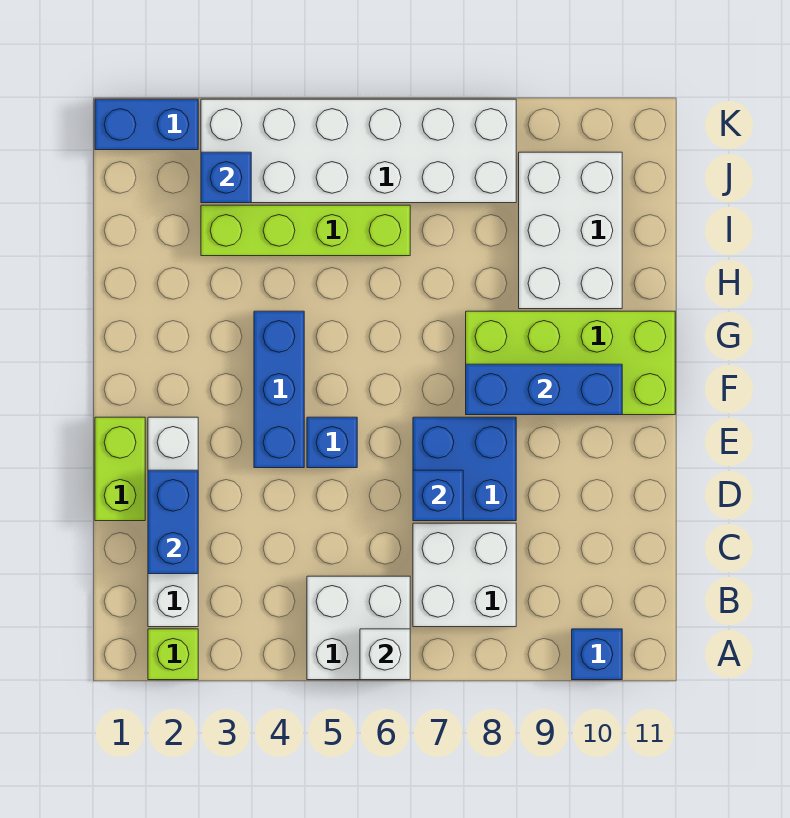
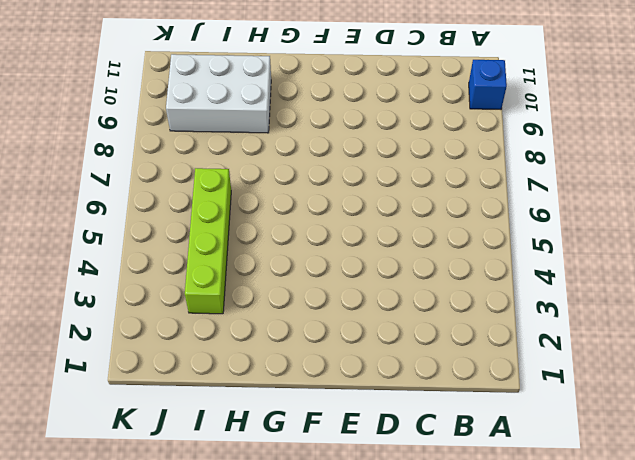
none -> lime 1x1 brick [148,629,198,680]
none -> white 2x2 brick [307,576,410,680]
none -> white 1x4 brick [148,417,198,627]

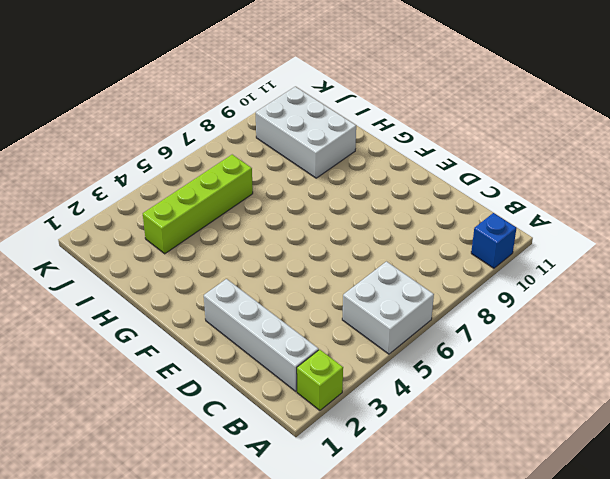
none -> white 2x2 brick [413,523,516,627]
none -> lime 1x2 brick [95,417,145,521]
none -> blue 2x2 brick [413,417,516,521]

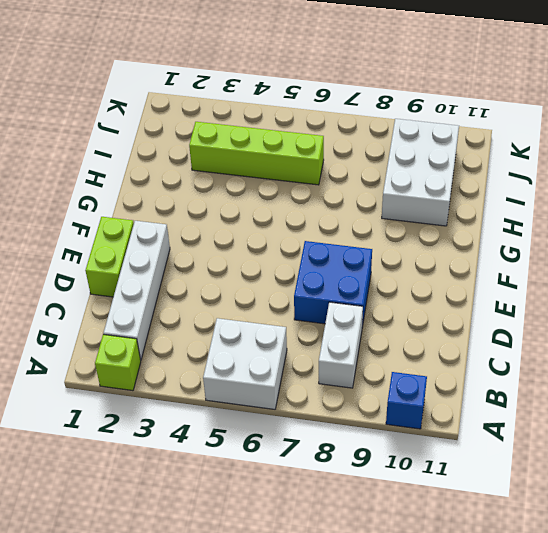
white 1x2 brick [319,302,363,388] -> white 2x2 brick [413,523,516,627]
none -> blue 1x3 brick [254,311,304,468]
none -> blue 1x1 brick [307,417,357,468]
none -> lime 2x4 brick [466,311,675,415]

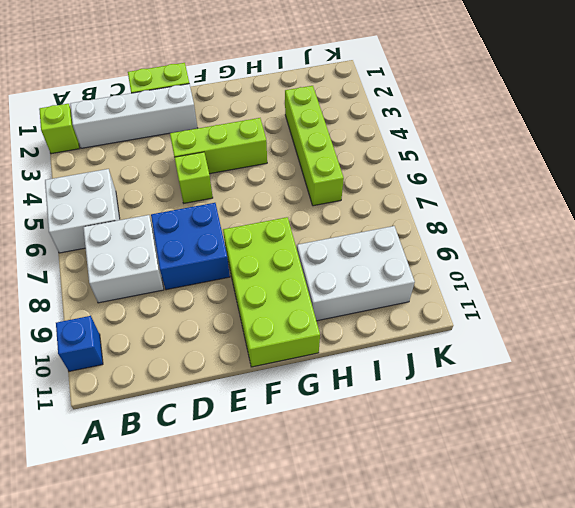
lime 1x3 brick [170,118,267,174] -> blue 1x3 brick [254,311,304,468]
lime 1x1 brick [174,152,213,203] -> blue 1x1 brick [307,417,357,468]
none -> white 2x6 brick [201,99,516,203]
none -> blue 1x2 brick [95,99,198,150]
none -> white 1x1 brick [360,629,410,680]

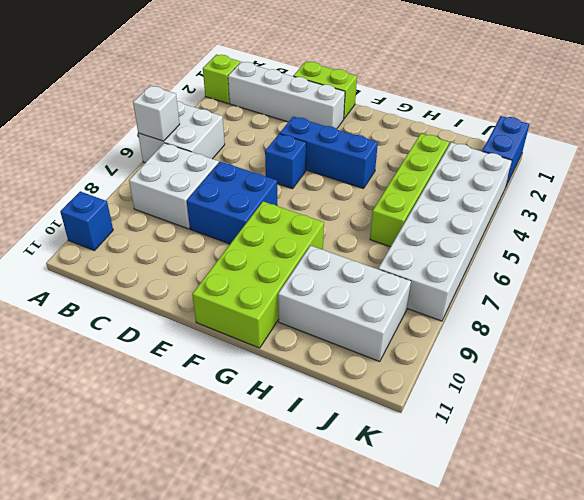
none -> blue 1x2 brick [148,470,198,574]
none -> blue 1x1 brick [413,470,463,521]
none -> blue 1x3 brick [466,364,622,415]

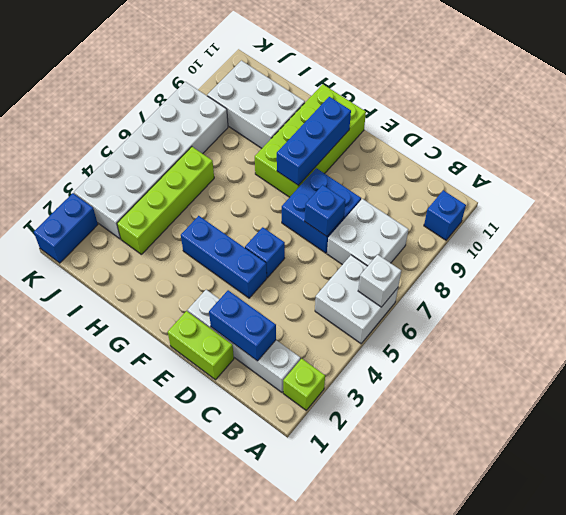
none -> blue 1x1 brick [201,152,251,203]

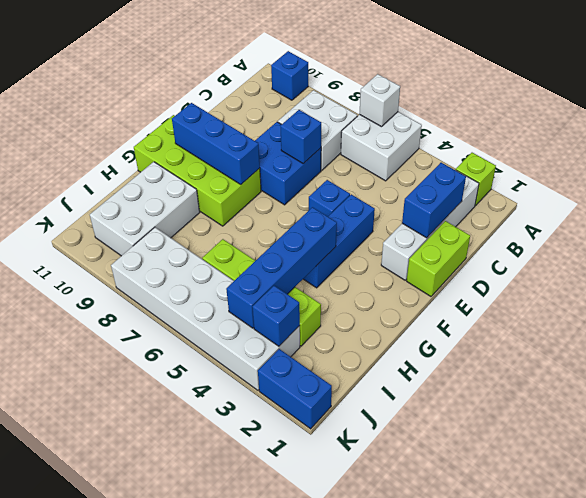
blue 1x4 brick [226,207,337,328] -> none

